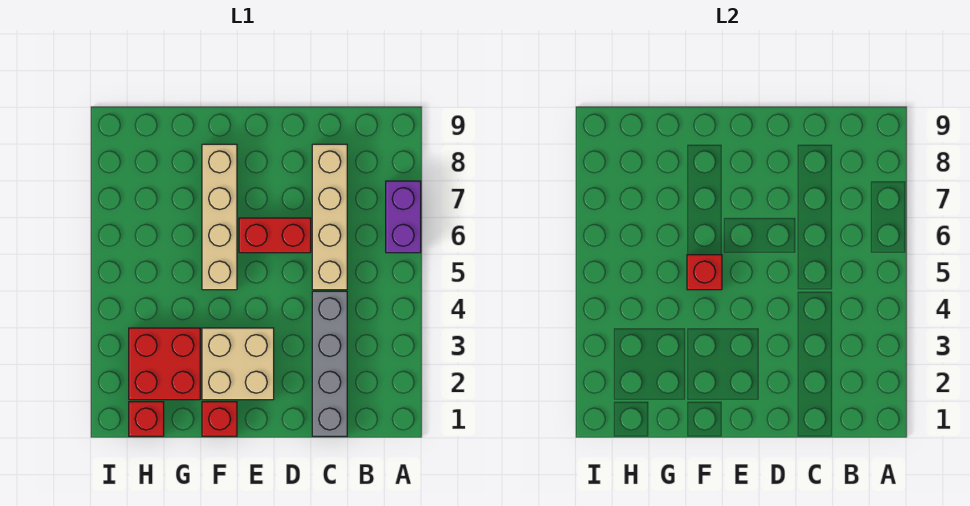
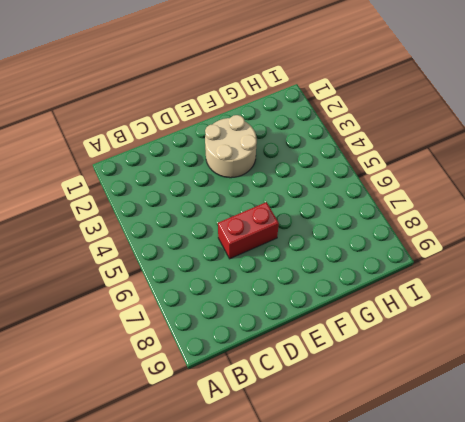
tan 2x2 round brick [205,115,257,178] -> tan 2x2 brick [202,328,274,400]
none -> purple 1x2 brick [386,181,421,253]
none -> grey 1x4 brick [312,291,347,436]

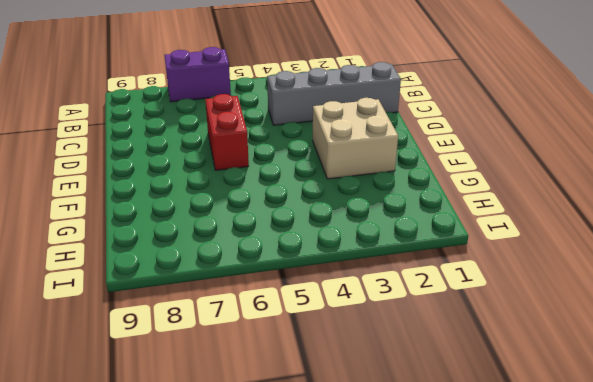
none -> tan 1x4 brick [312,144,347,290]
none -> red 1x1 brick [202,402,237,436]

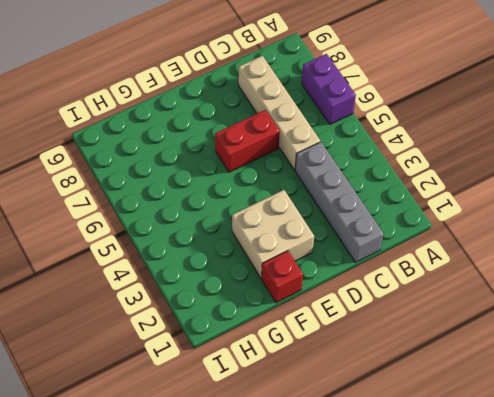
none -> tan 1x4 brick [202,144,237,290]
none -> red 2x2 brick [129,328,200,400]

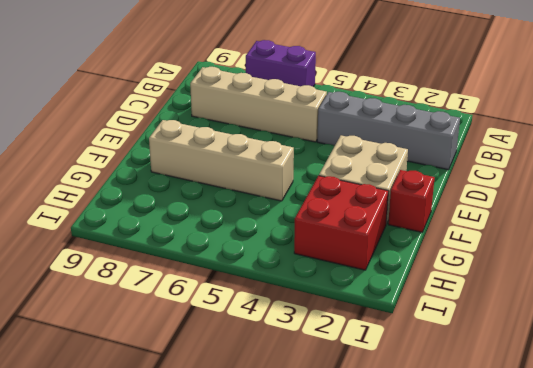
none -> red 1x2 brick [239,218,311,253]
none -> red 1x1 brick [129,402,164,436]

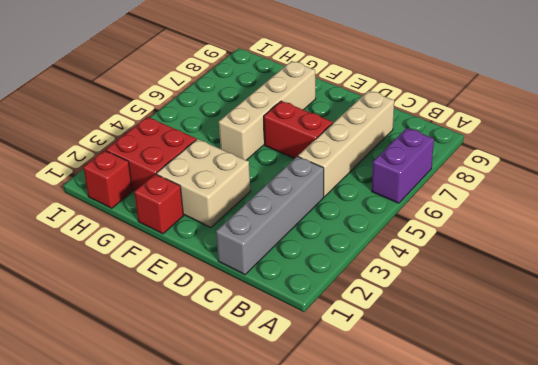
none -> red 1x1 brick [687,255,722,290]

